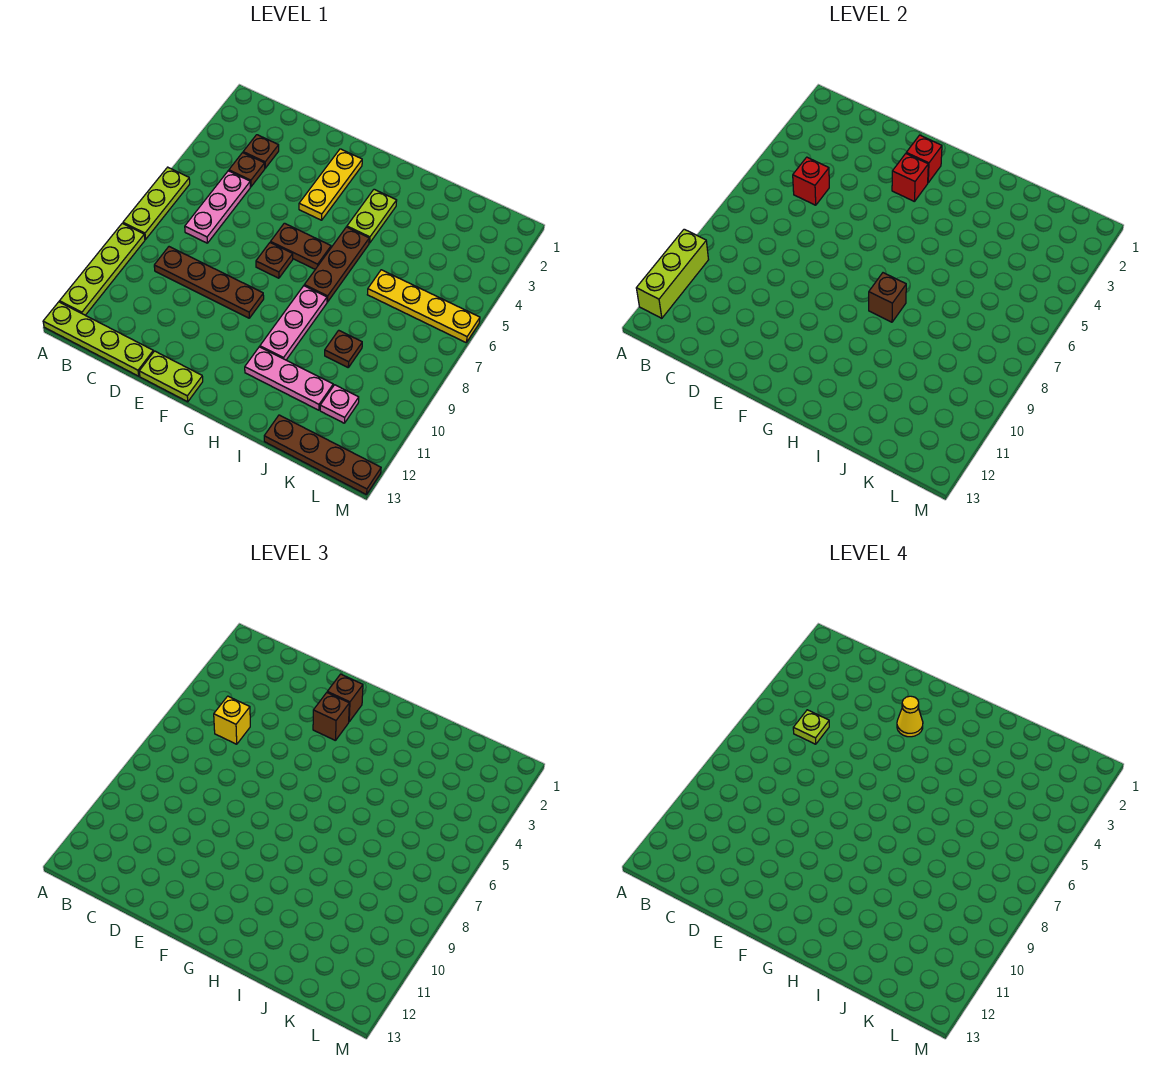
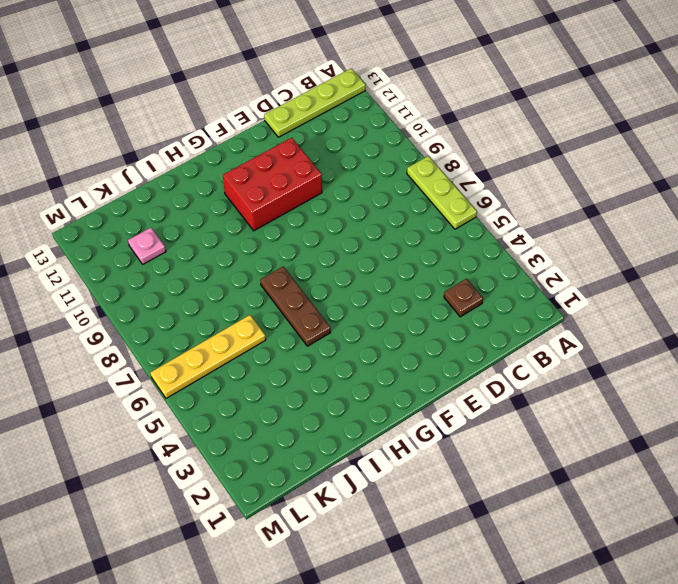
red 2x3 brick [223,138,322,231] -> none
none -> lime 1x4 plate [60,223,145,315]
none -> brown 1x1 plate [229,153,265,187]
none -> pink 1x3 plate [185,171,250,243]

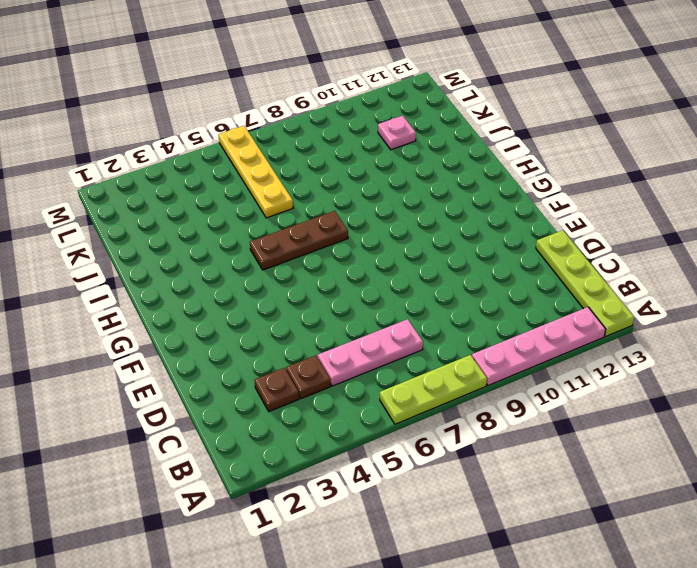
pink 1x4 plate [472,307,606,385] -> lime 1x4 plate [60,223,145,315]
none -> brown 1x4 plate [154,247,264,318]
none -> lime 1x2 plate [139,351,203,402]
none -> yellow 1x3 plate [299,149,362,220]

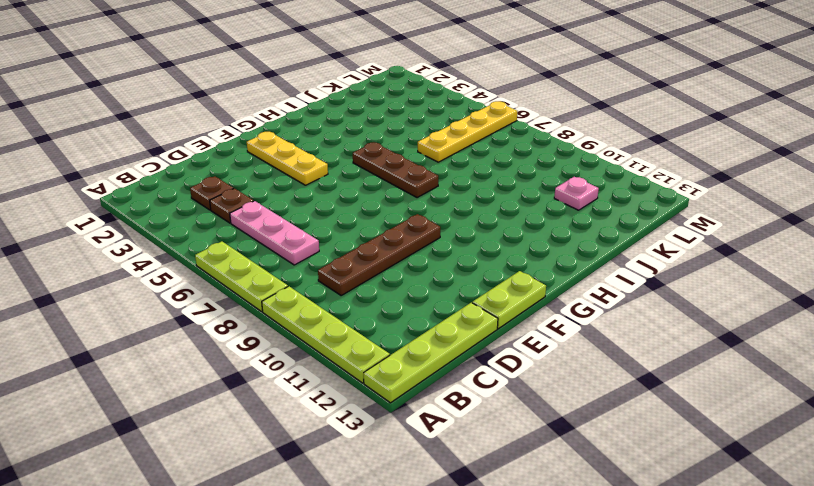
none -> brown 1x2 plate [271,223,331,269]
none -> brown 1x1 plate [256,243,293,278]
none -> lime 1x2 plate [347,189,397,243]

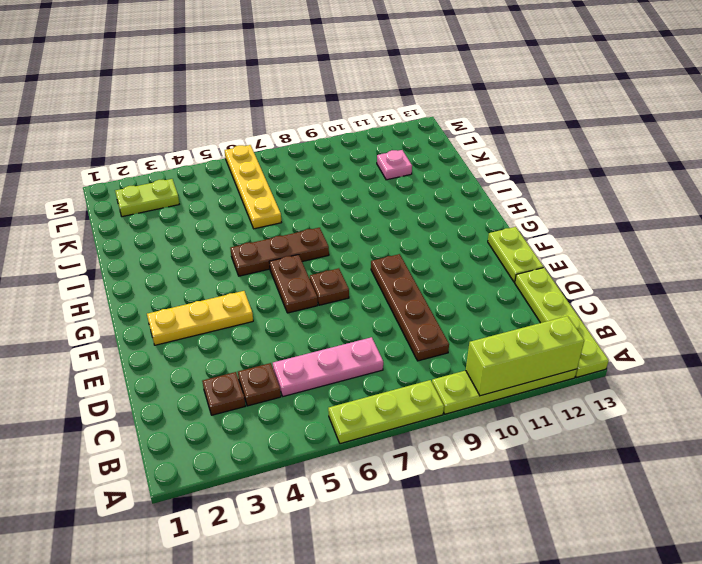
lime 1x2 plate [115,179,179,217] -> lime 1x2 plate moved to [347,189,397,243]
none -> pink 1x3 plate [260,286,327,360]
none -> pink 1x3 plate [245,347,333,410]
none -> brown 1x1 plate [325,330,362,367]

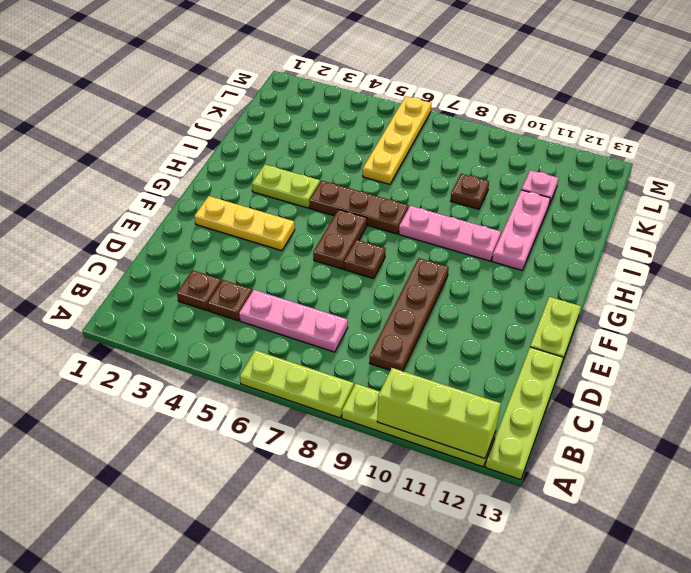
none -> brown 1x4 plate [264,415,381,495]
none -> red 1x1 brick [793,157,829,205]
none -> red 1x1 brick [906,135,942,183]

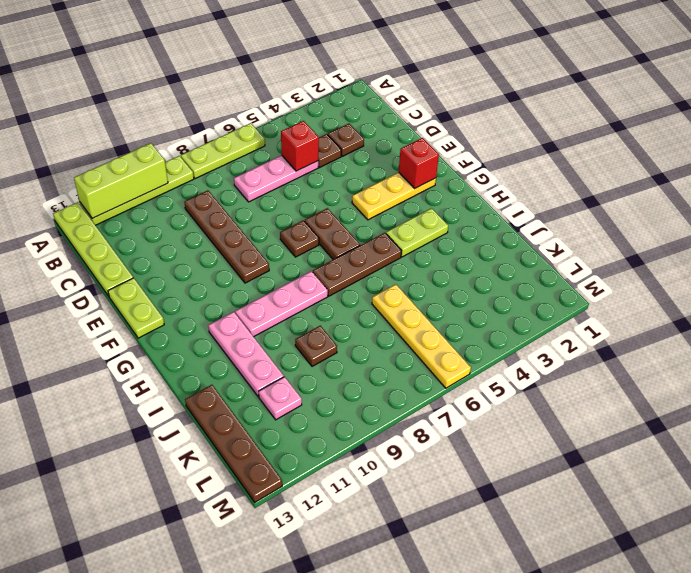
none -> red 1x1 brick [892,154,928,202]
none -> brown 1x1 brick [869,273,906,322]
none -> yellow 1x1 brick [214,696,250,744]

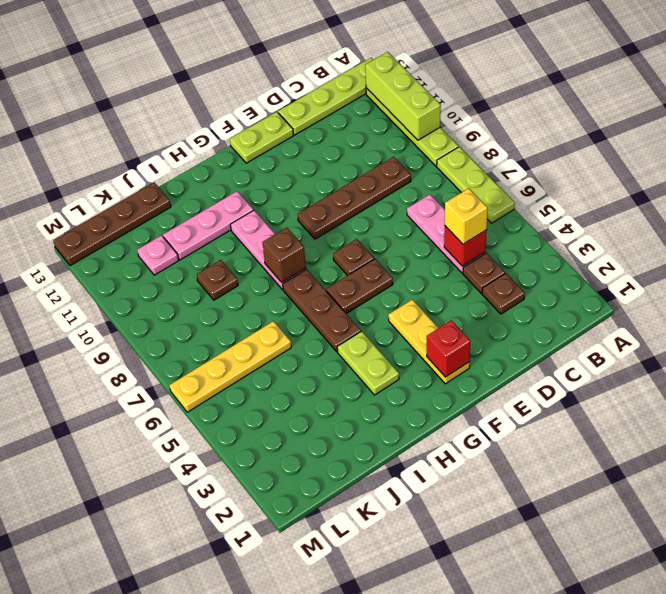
none -> red 1x1 brick [892,154,928,202]
none -> brown 1x1 brick [327,674,363,722]
none -> brown 1x1 brick [313,693,349,741]

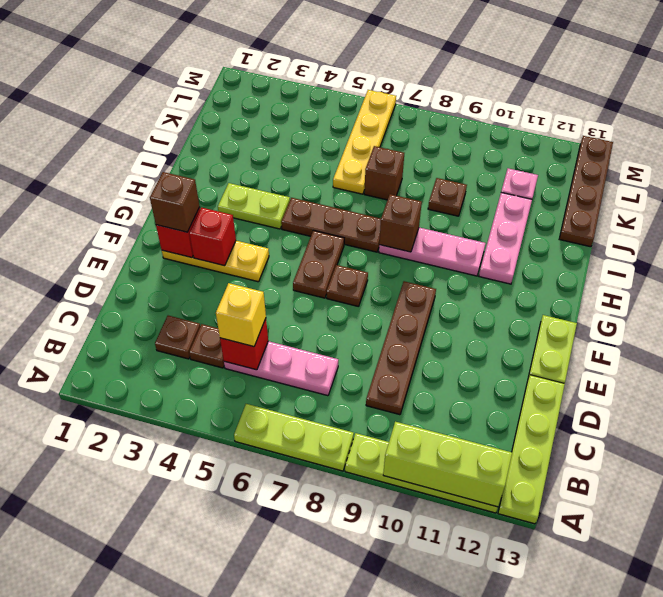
brown 1x1 brick [364,146,404,200] -> brown 1x1 brick moved to [313,693,349,741]
none -> lime 1x1 plate [793,710,829,744]
none -> yellow 1x1 cone [897,696,923,737]

